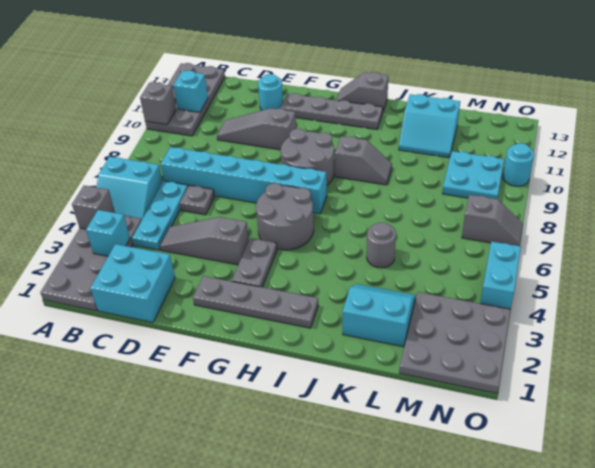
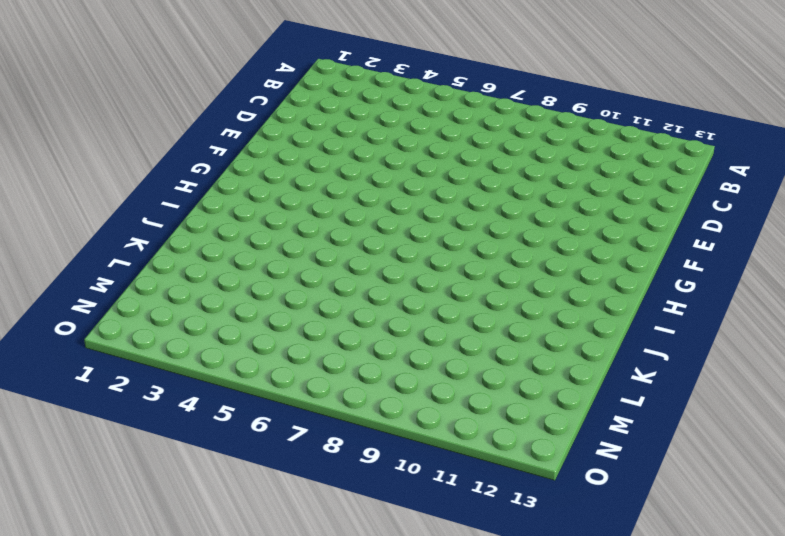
none -> grey 2x4 plate [40,216,142,311]
none -> cyan 2x2 slope [96,157,163,219]
none -> grey 2x4 plate [145,63,225,136]

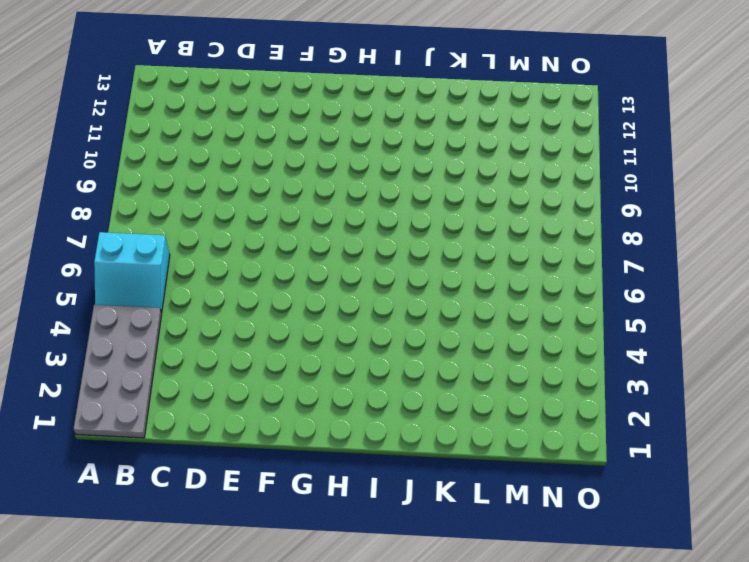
none -> grey 2x4 plate [145,63,225,136]
none -> cyan 2x2 brick [90,244,175,322]
none -> cyan 1x3 plate [132,181,188,250]

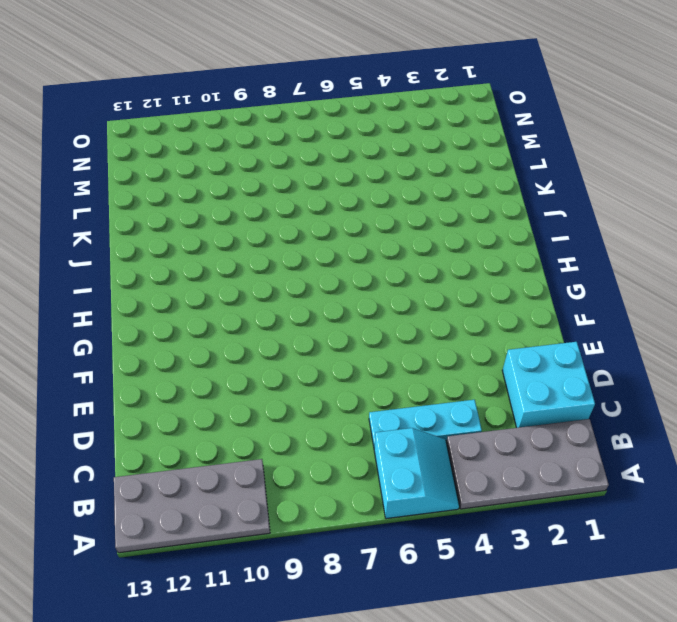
none -> cyan 1x6 brick [161,147,327,214]
none -> grey 1x3 slope [160,217,249,265]
none -> grey 1x1 plate [180,185,214,215]

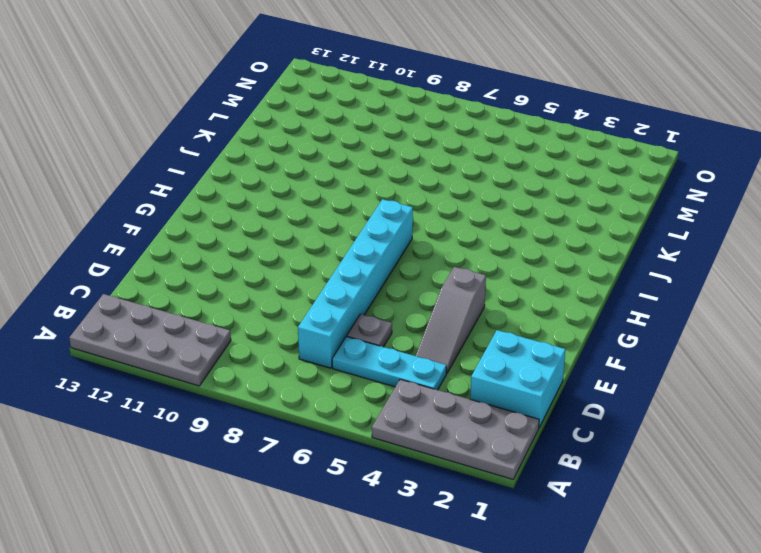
none -> cyan 2x2 slope [96,157,163,219]
none -> grey 1x3 slope [217,108,296,150]
none -> cyan 1x1 round brick [258,74,283,110]

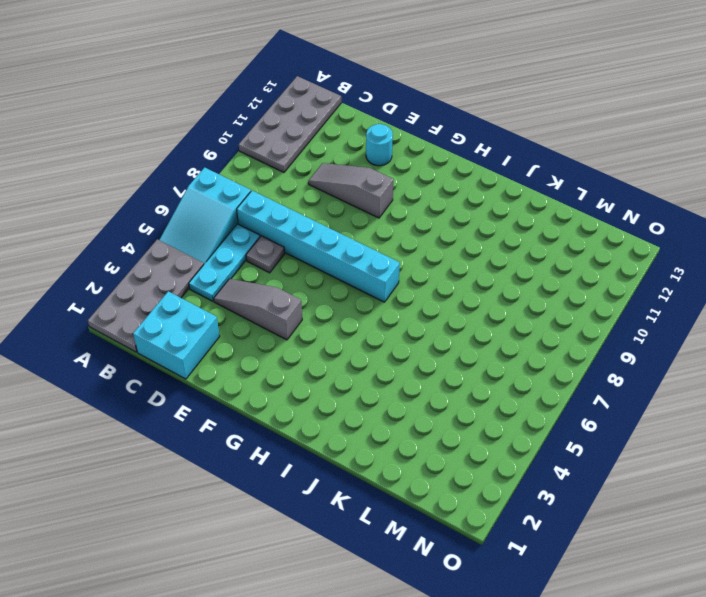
cyan 2x3 slope [159,167,251,264] -> cyan 2x2 slope [96,157,163,219]
none -> grey 1x4 plate [193,276,318,328]
none -> grey 1x4 plate [280,93,383,130]
none -> grey 1x2 plate [232,238,277,287]

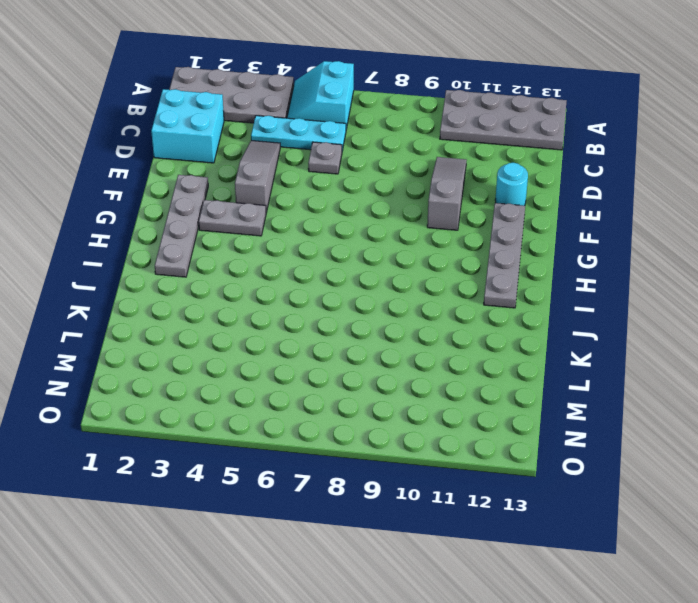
none -> cyan 1x6 brick [161,147,327,214]
none -> grey 2x2 round brick [256,183,314,250]
none -> grey 2x2 round brick [281,129,334,185]

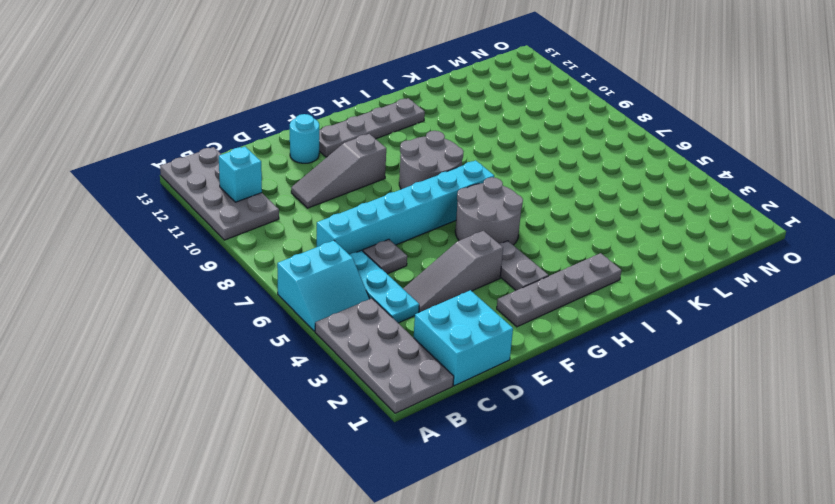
none -> grey 1x2 slope [336,72,388,113]
none -> grey 1x2 slope [334,136,392,185]
none -> cyan 2x2 slope [343,284,416,347]

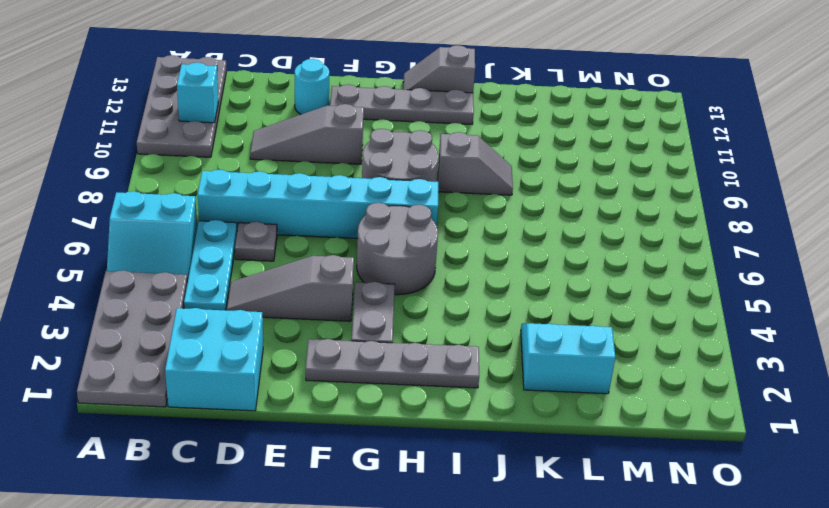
none -> grey 1x1 round brick [367,223,396,268]
none -> cyan 2x2 slope [399,94,460,158]
none -> grey 3x3 plate [399,292,511,394]

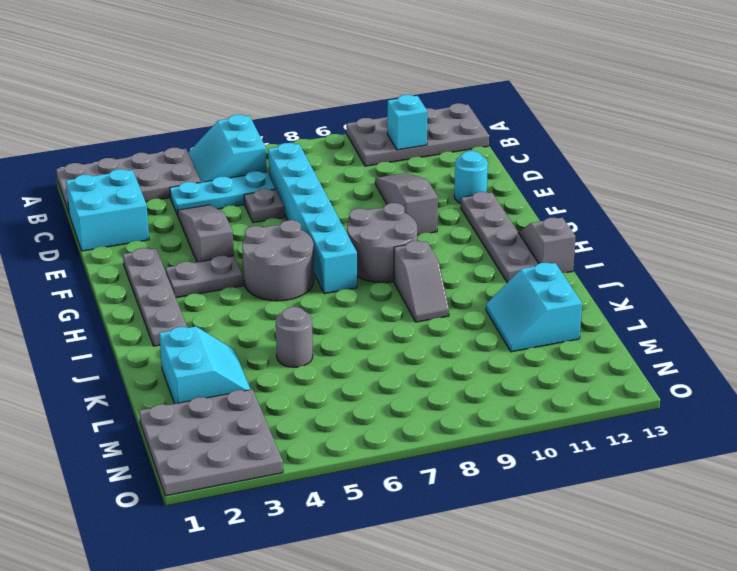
none -> cyan 2x2 plate [442,151,504,199]
none -> grey 1x2 slope [462,195,523,246]
none -> cyan 1x2 brick [480,241,521,309]

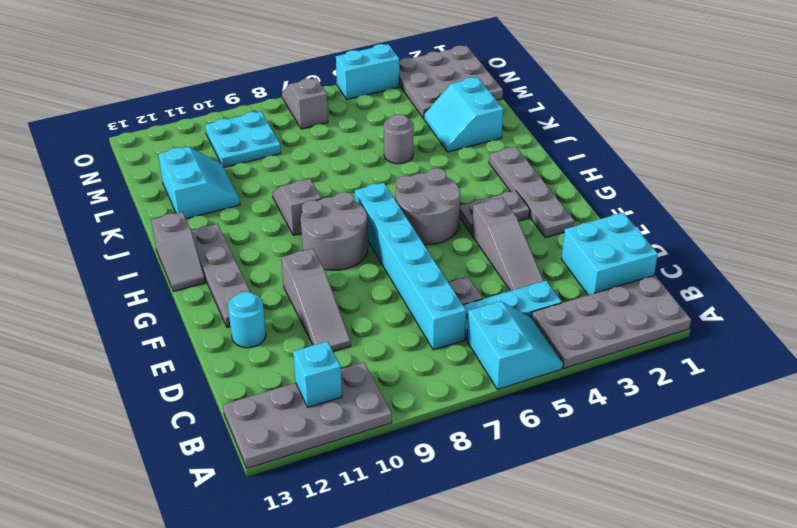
none -> cyan 1x1 round brick [503,143,534,186]
none -> grey 1x1 brick [72,185,115,229]
none -> grey 1x1 brick [140,83,176,125]

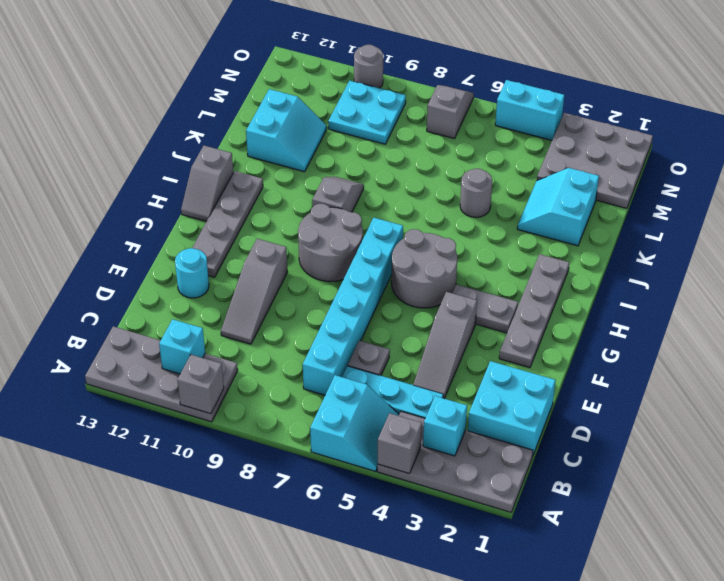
grey 1x1 round brick [354,45,383,88] -> cyan 1x1 round brick [503,143,534,186]

